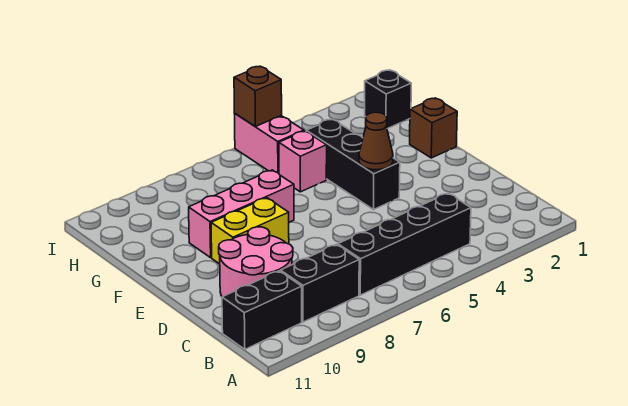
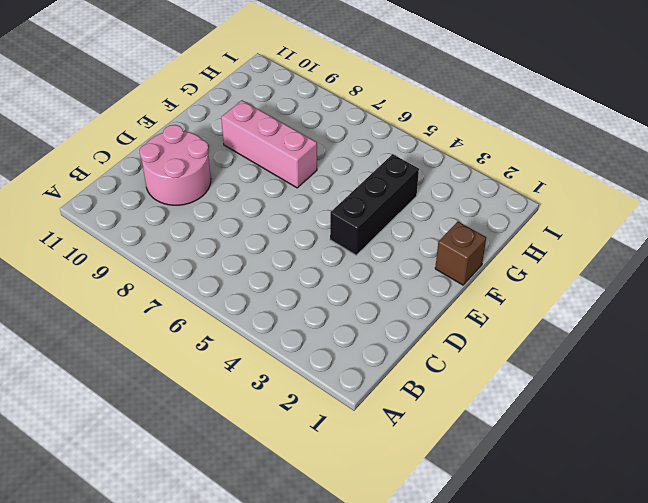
none -> black 1x4 brick [338,193,471,295]
none -> black 1x2 brick [281,244,359,322]
none -> black 1x2 brick [222,271,302,349]

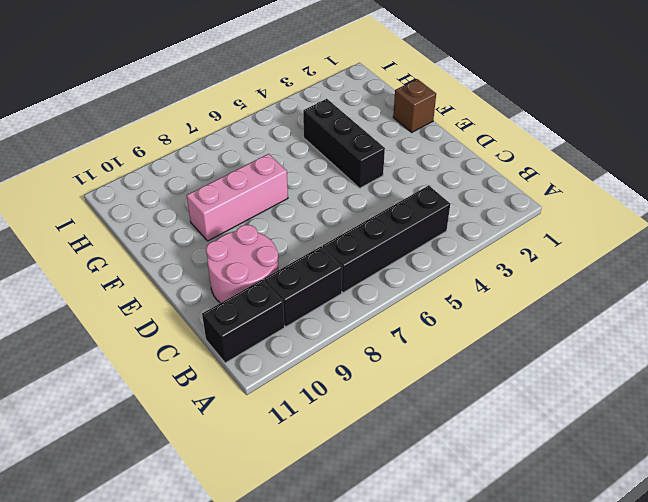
none -> yellow 1x2 brick [211,198,289,264]
none -> pink 1x1 brick [279,131,327,192]
none -> black 1x1 brick [365,70,411,129]

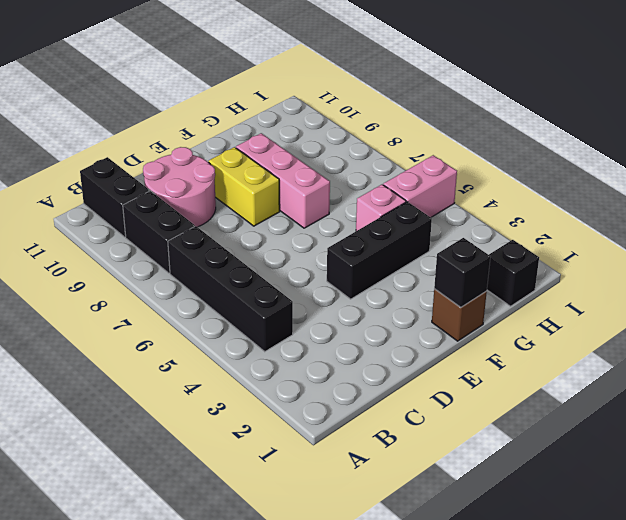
black 1x1 brick [434,238,490,307] -> none
none -> brown 1x1 cone [359,112,393,170]
none -> brown 1x1 brick [234,66,282,127]

